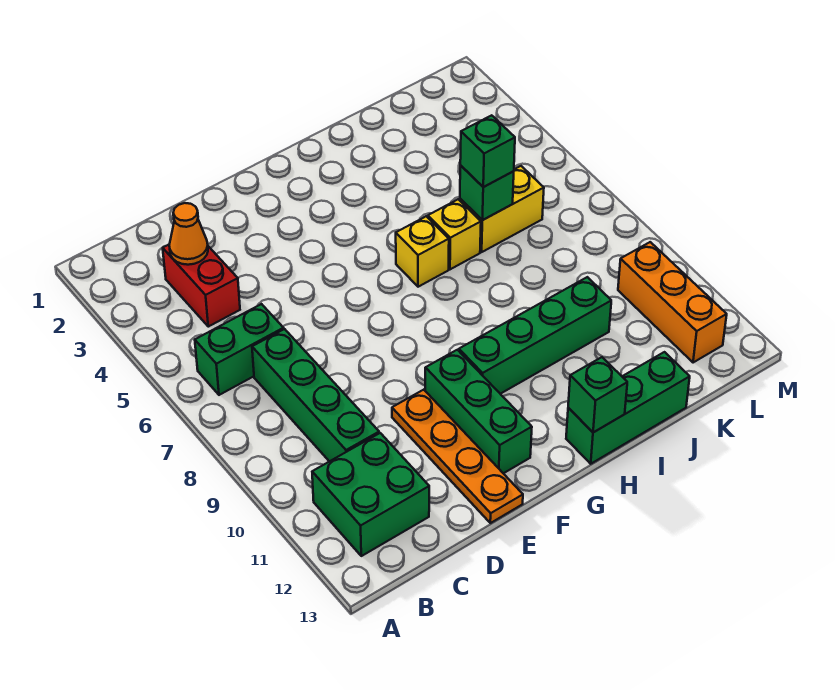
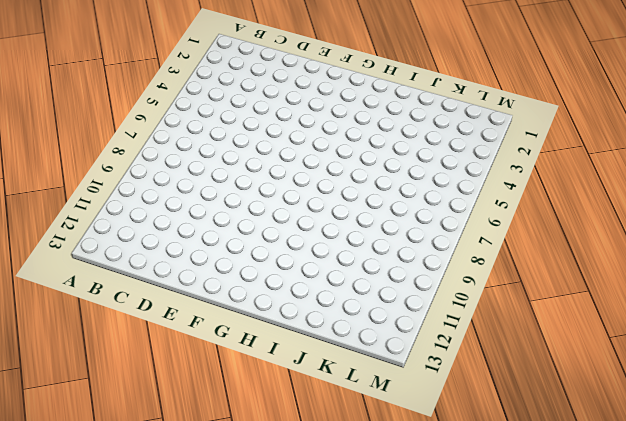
none -> green 1x2 brick [195,304,284,395]
none -> green 2x2 brick [312,433,429,556]
none -> red 1x2 brick [163,245,240,327]

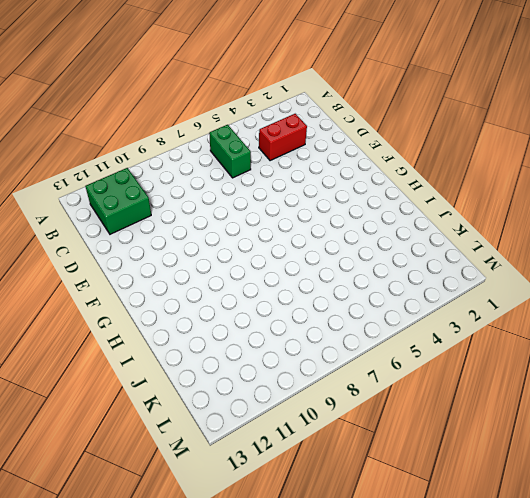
none -> green 1x4 brick [252,329,379,462]
none -> orange 1x4 plate [392,390,523,523]
none -> green 1x3 brick [425,350,532,473]

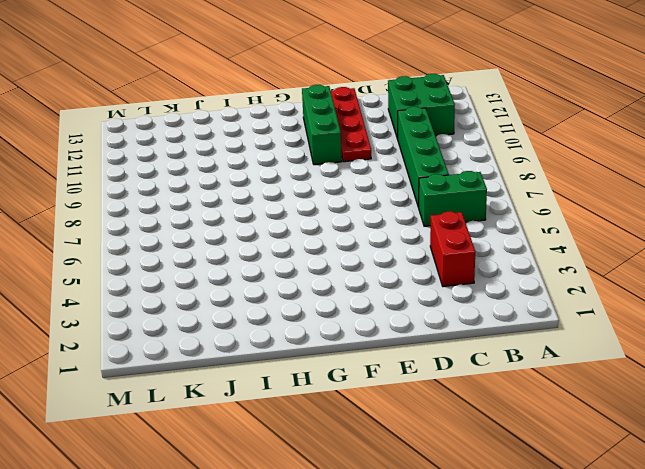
red 1x4 plate [331,87,371,162] -> orange 1x4 plate [392,390,523,523]
none -> green 1x4 brick [459,277,611,394]
none -> yellow 1x1 brick [396,216,449,287]
none -> green 1x3 brick [566,352,690,464]

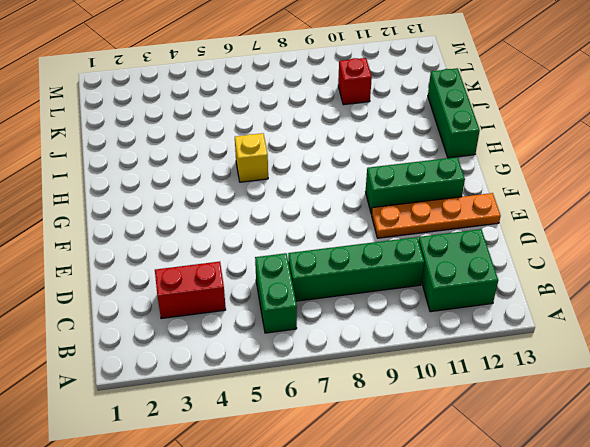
red 1x1 brick [338,58,372,105] -> none
none -> green 1x4 brick [459,277,611,394]
none -> yellow 1x1 brick [428,199,481,269]
none -> yellow 1x2 brick [460,166,544,252]

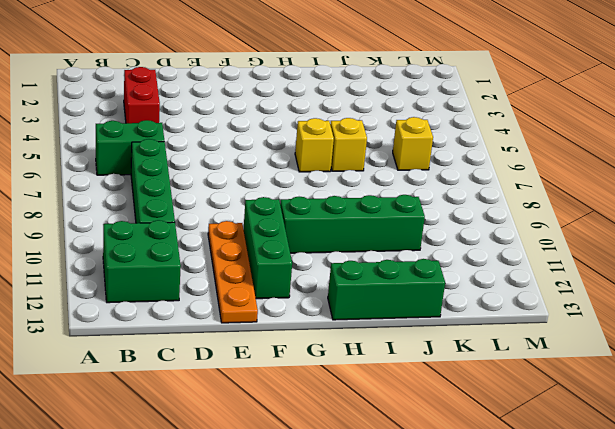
yellow 1x1 brick [393,117,433,170] -> yellow 1x2 brick [460,166,544,252]
none -> orange 1x3 brick [618,242,727,363]
none -> orange 1x1 cone [169,203,208,265]
none -> green 1x1 brick [568,357,627,433]

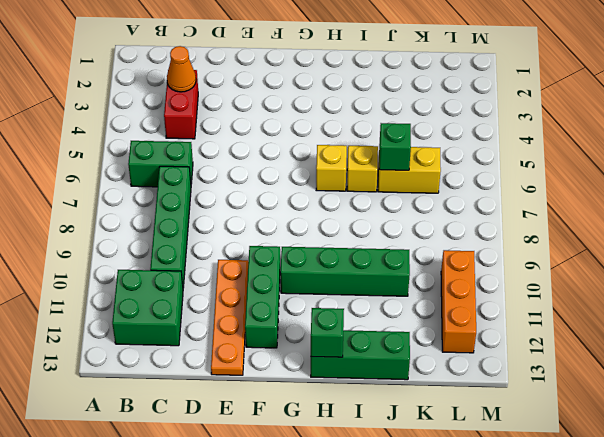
none -> green 1x1 brick [460,115,515,187]

